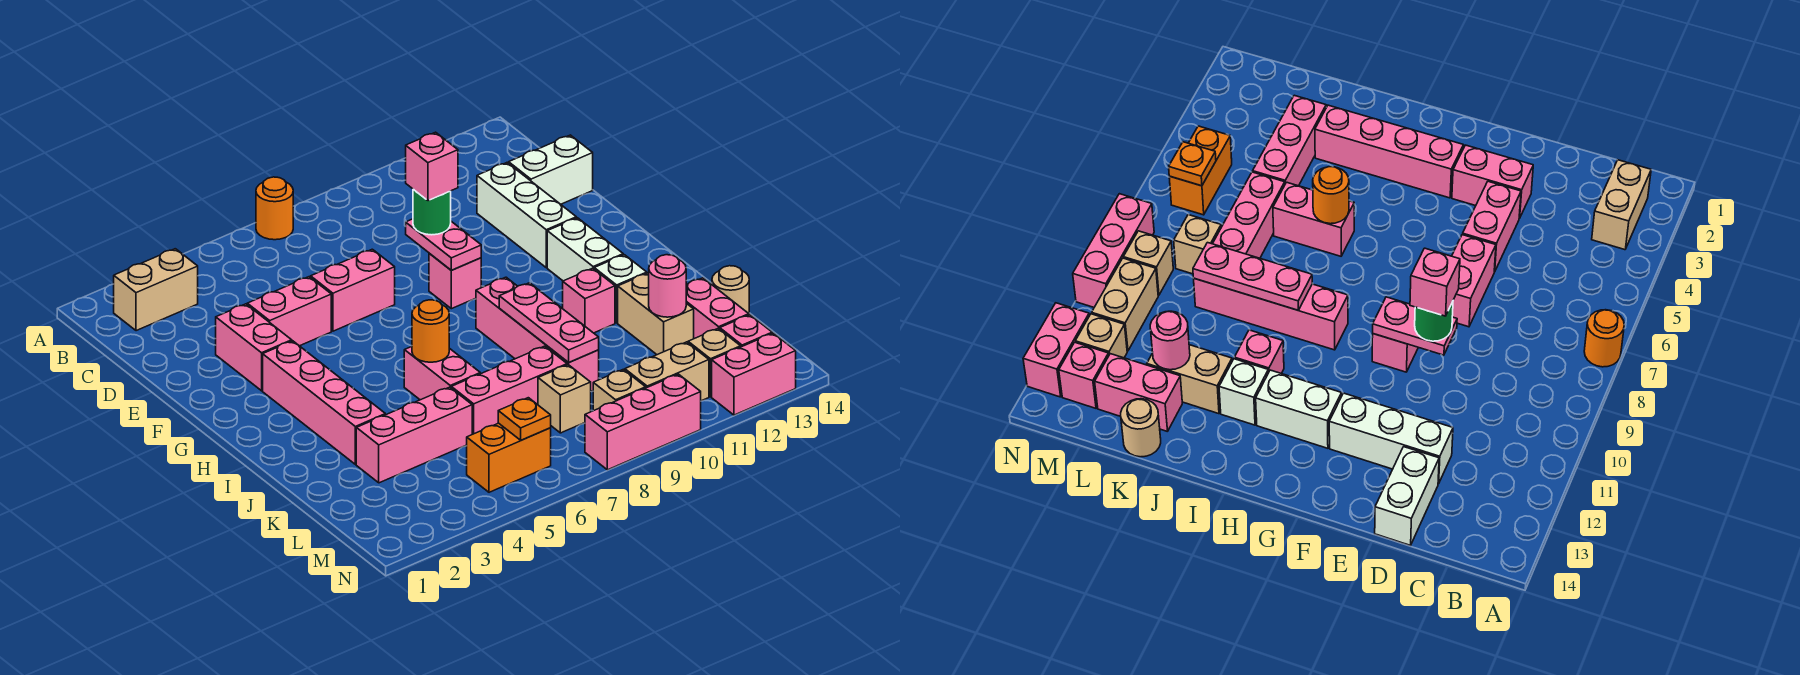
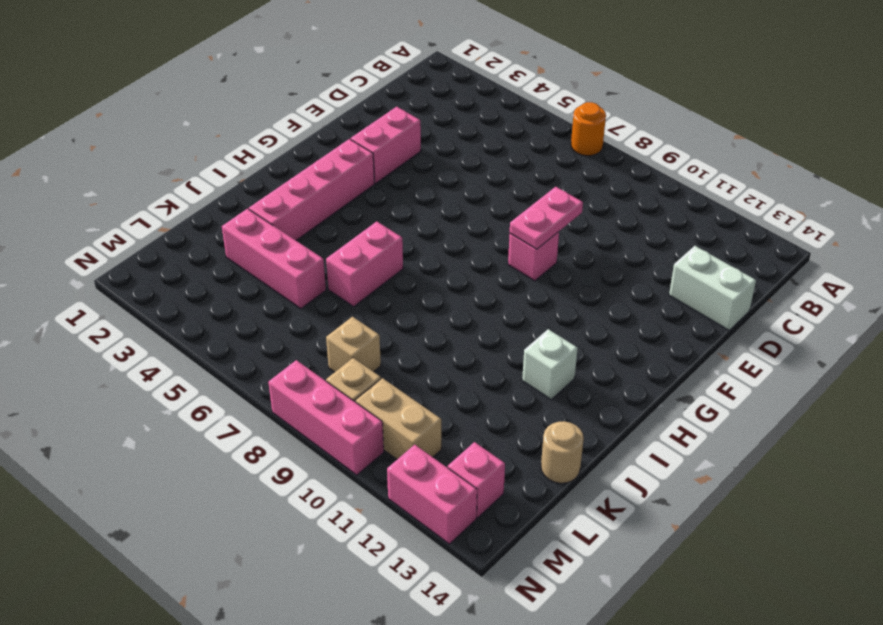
none -> tan 1x2 brick [114,249,198,331]
none -> white 1x3 brick [477,163,576,268]
none -> pink 1x2 brick [247,277,331,346]
none -> pink 1x2 brick [311,249,395,331]

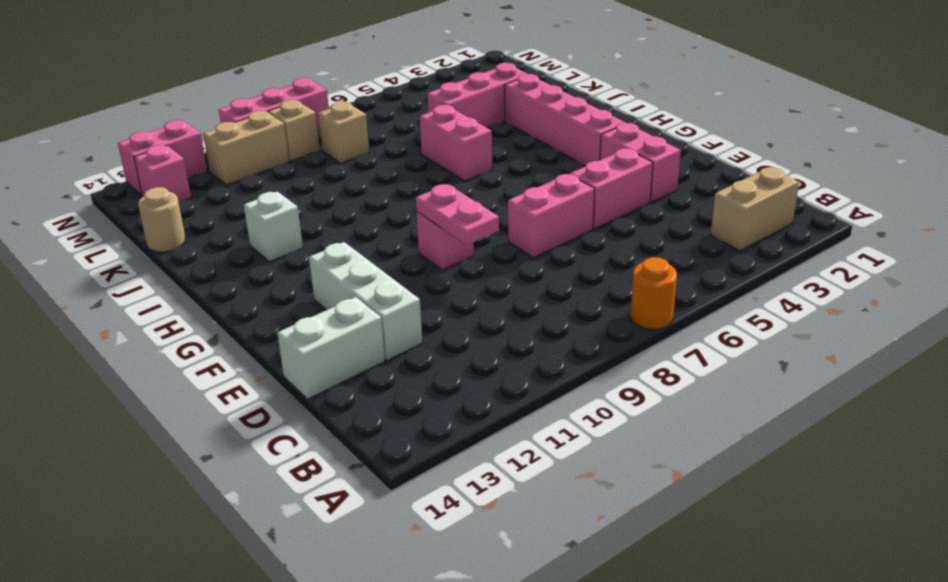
none -> white 1x2 brick [547,218,623,281]
none -> pink 1x4 brick [476,277,599,391]
none -> pink 1x1 brick [563,268,615,333]
none -> tan 1x2 brick [618,273,694,355]

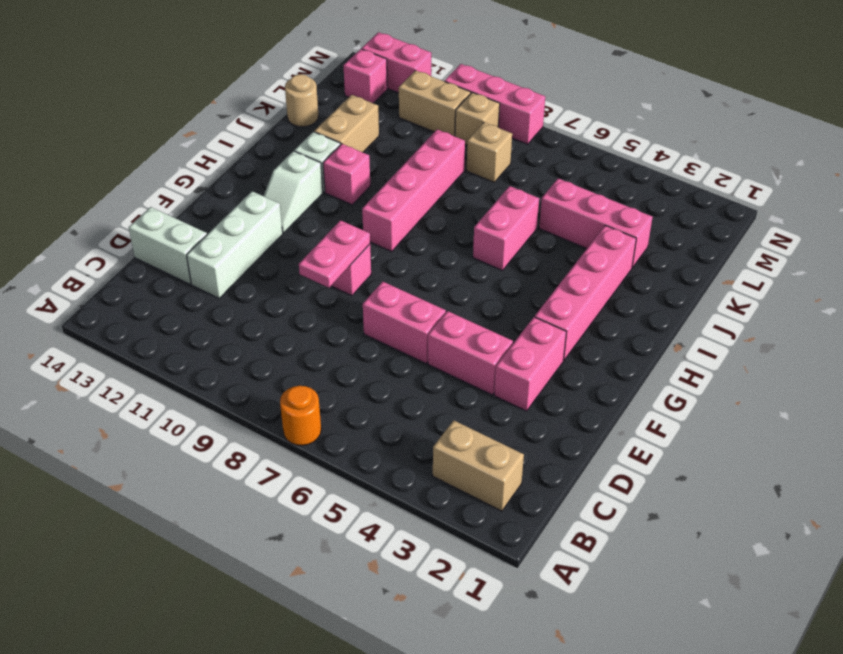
white 1x2 slope [264,151,323,233] -> white 1x2 brick [547,218,623,281]
none -> pink 1x3 brick [451,346,567,434]
none -> pink 1x2 brick [686,278,749,339]
none -> orange 1x2 brick [467,423,551,492]
none -> tan 1x1 brick [688,328,741,397]

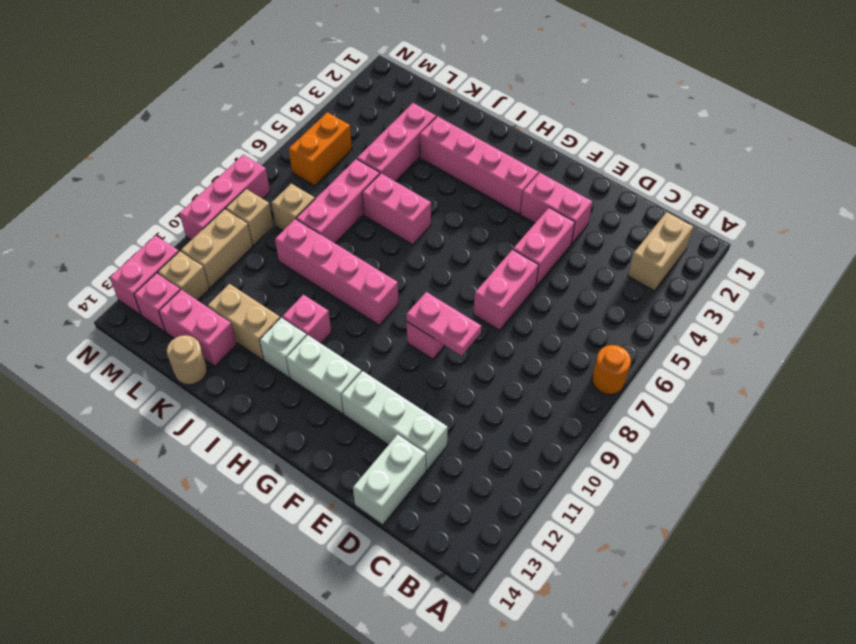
none -> orange 1x1 round brick [412,300,449,362]
none -> pink 1x3 plate [499,283,599,363]
none -> pink 1x1 round brick [649,255,686,317]
none -> orange 1x1 plate [498,398,551,440]

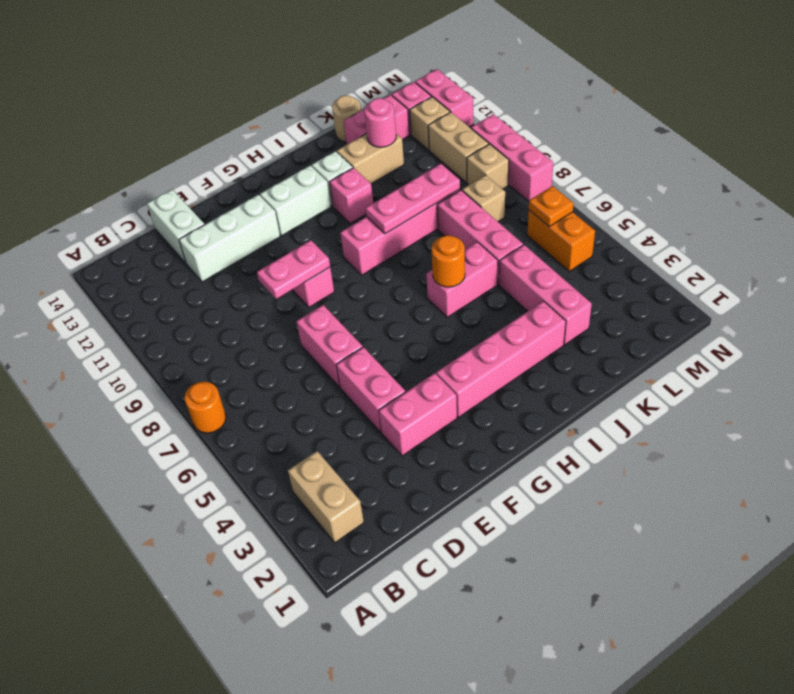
none -> green 1x1 round brick [413,189,451,235]
none -> pink 1x1 brick [406,132,458,201]

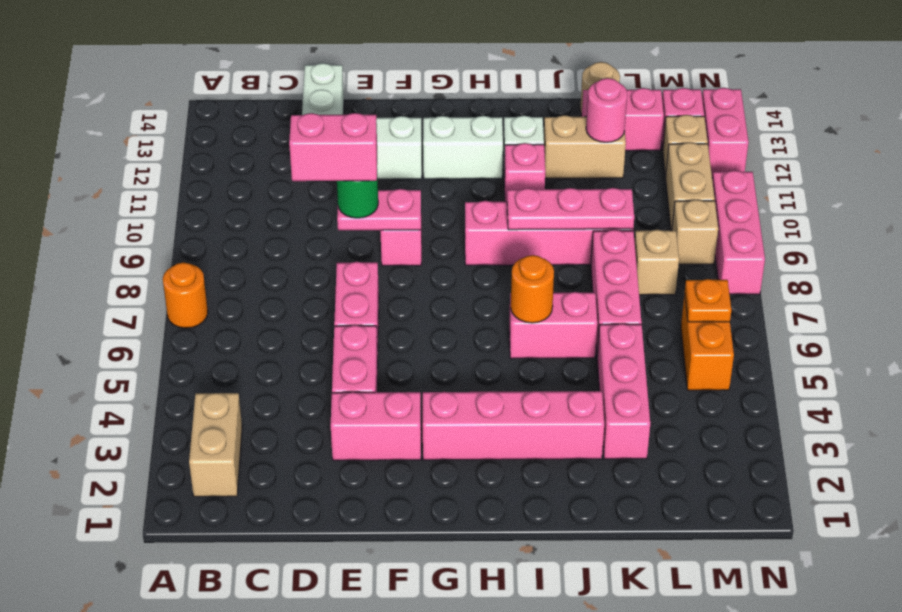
pink 1x2 brick [289,113,377,181] -> pink 1x1 brick [406,132,458,201]

